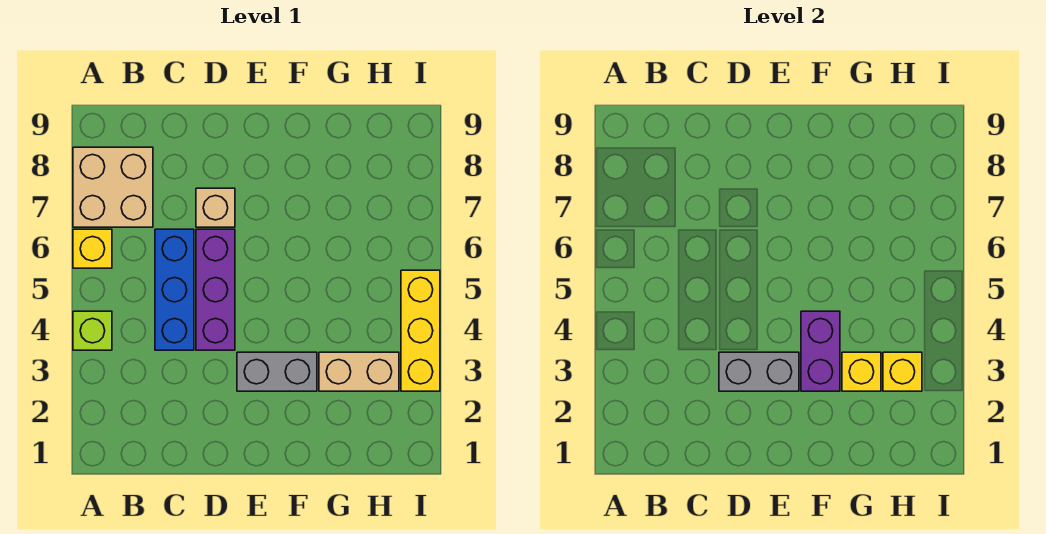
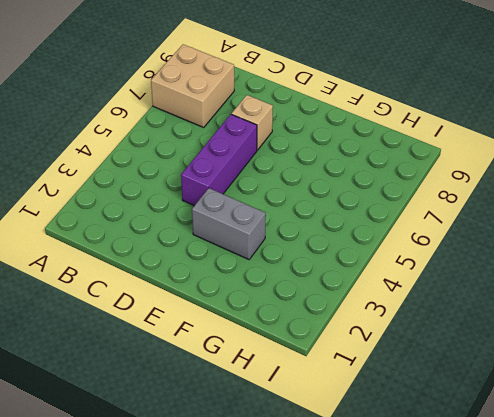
none -> lime 1x1 brick [73,311,112,350]
none -> yellow 1x1 brick [73,229,112,268]
none -> blue 1x3 brick [155,229,194,350]

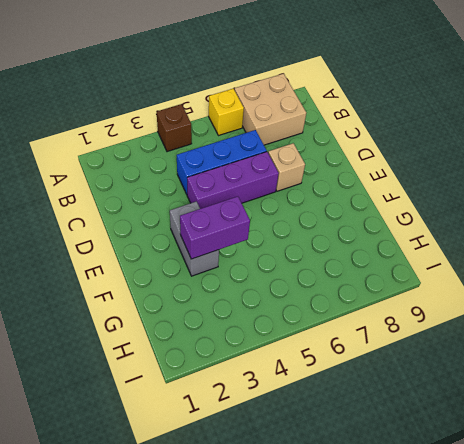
brown 1x1 brick [157,104,192,152] -> lime 1x1 brick [73,311,112,350]
none -> tan 1x2 brick [319,352,399,391]
none -> yellow 1x3 brick [401,270,440,391]
none -> grey 1x2 brick [719,352,799,391]

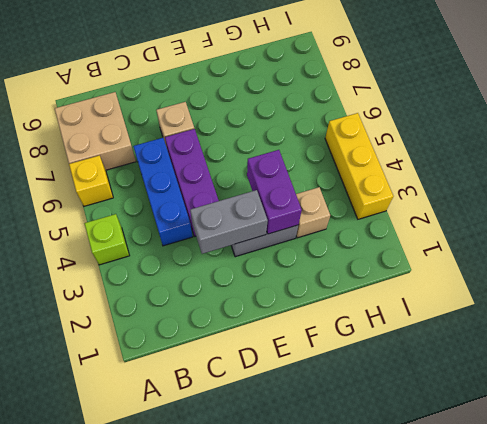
tan 1x1 brick [296,187,330,238] -> tan 1x2 brick [319,352,399,391]
none -> yellow 1x1 brick [842,352,881,391]
none -> yellow 1x1 brick [883,352,922,391]

